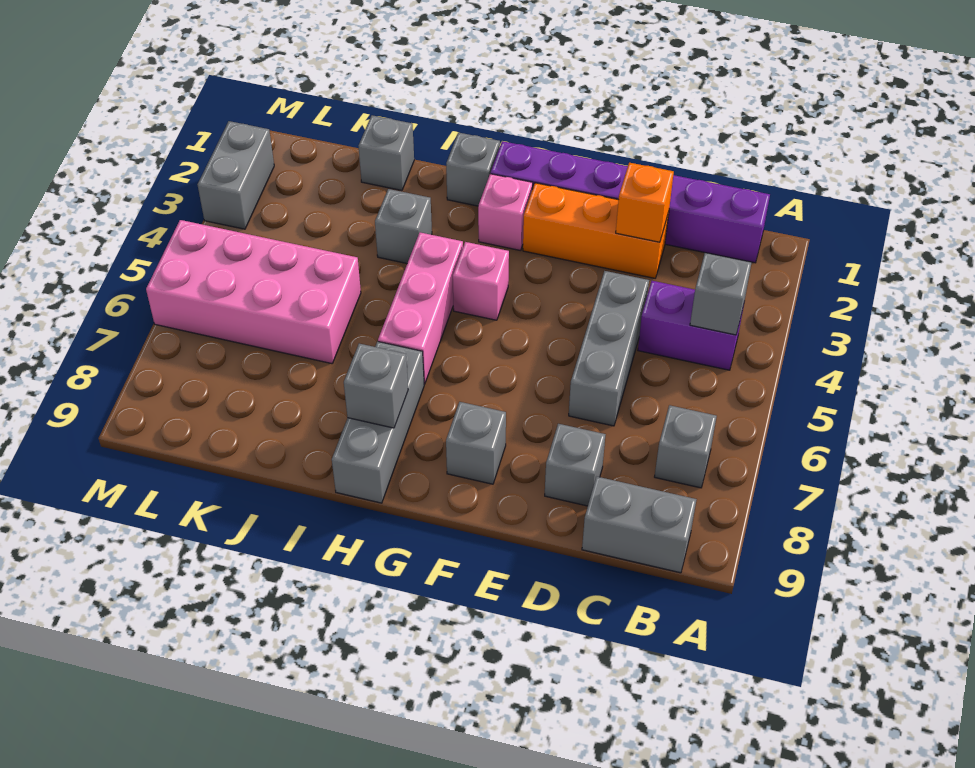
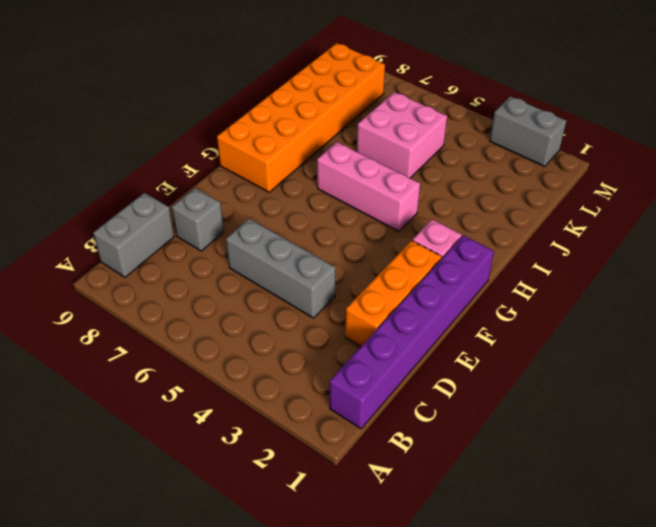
orange 2x6 brick [217,43,385,192] -> grey 1x3 brick [332,342,424,503]
pink 2x2 brick [357,92,447,178] -> pink 2x4 brick [146,220,361,364]
none -> purple 1x2 brick [638,281,744,370]
none -> grey 1x1 brick [655,405,717,488]
none -> grey 1x1 brick [446,402,506,484]

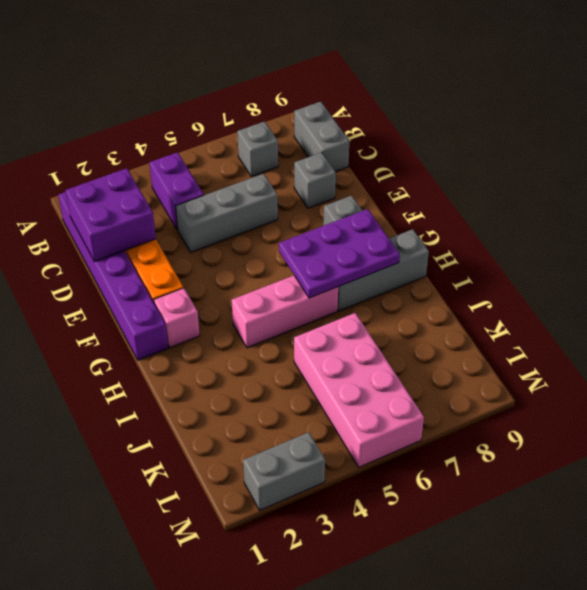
purple 2x2 brick [66,168,156,262] -> orange 1x1 brick [616,163,674,242]
purple 2x3 plate [279,209,400,298] -> grey 1x1 brick [344,344,408,428]
none -> pink 1x1 brick [453,242,509,320]
none -> grey 1x1 brick [446,133,500,206]
none -> grey 1x1 brick [375,189,432,263]

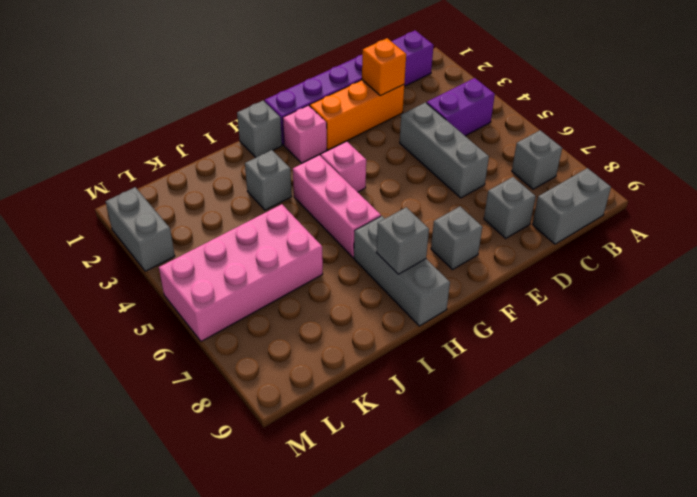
none -> grey 1x1 brick [359,115,414,190]
none -> grey 1x1 brick [690,253,751,335]

